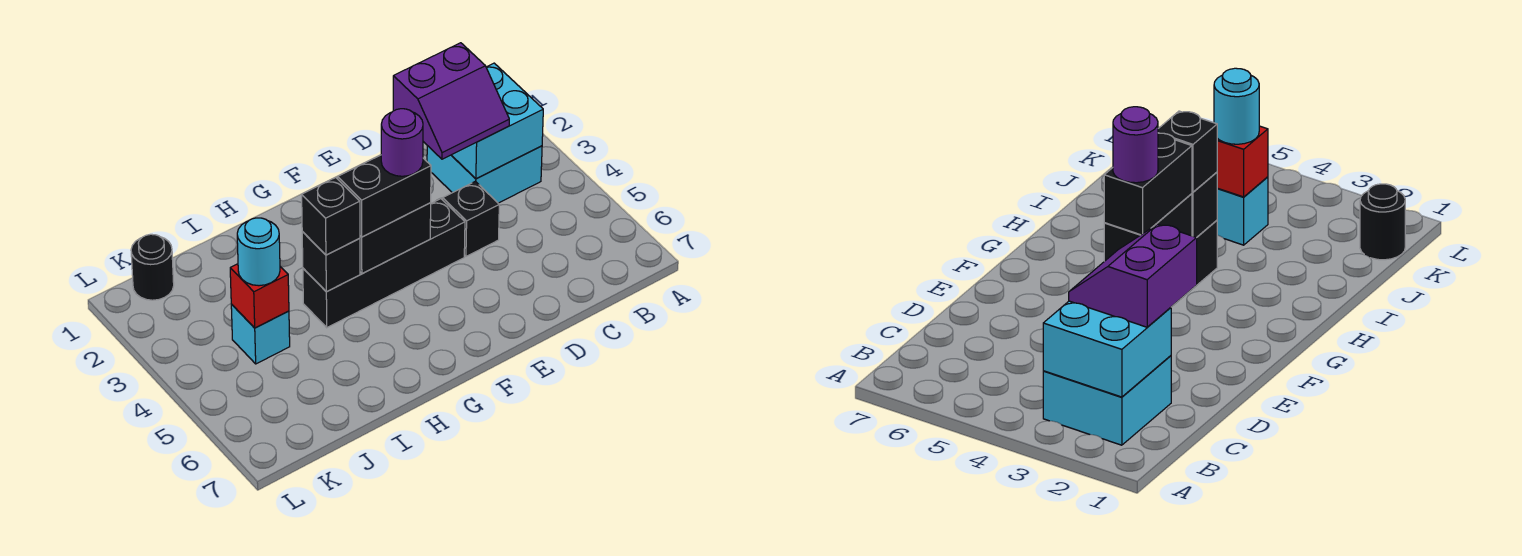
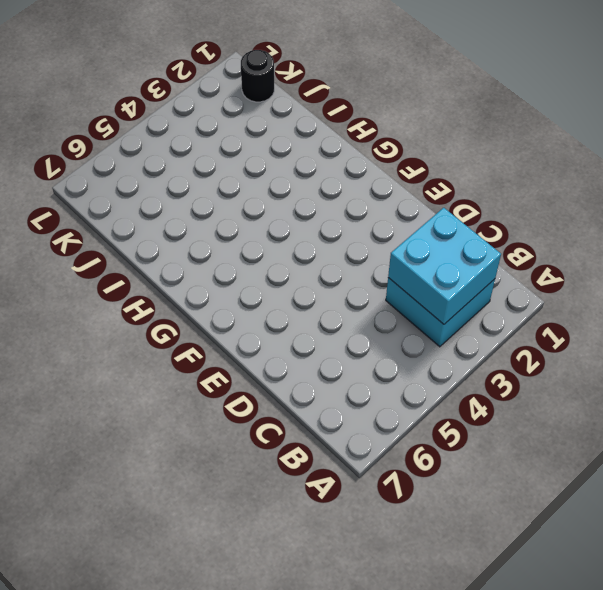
none -> black 1x1 brick [443,181,499,256]
none -> black 1x4 brick [303,199,465,328]
none -> cyan 1x1 brick [231,304,290,364]

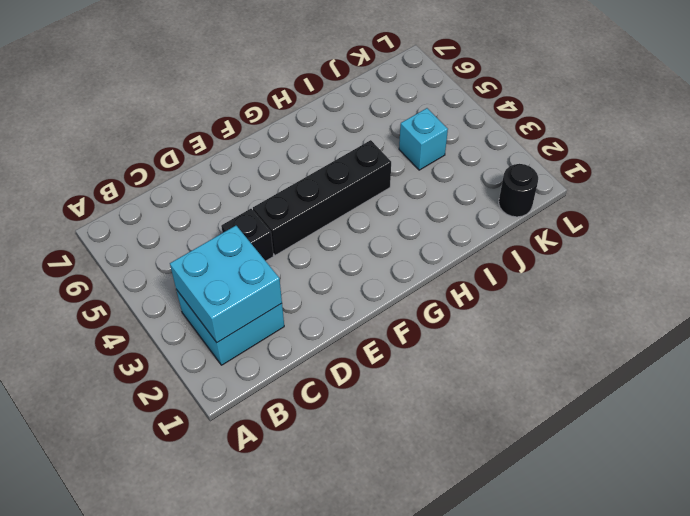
none -> black 1x2 brick [360,203,431,273]
none -> black 1x1 brick [302,232,360,292]
none -> red 1x1 brick [230,264,289,328]

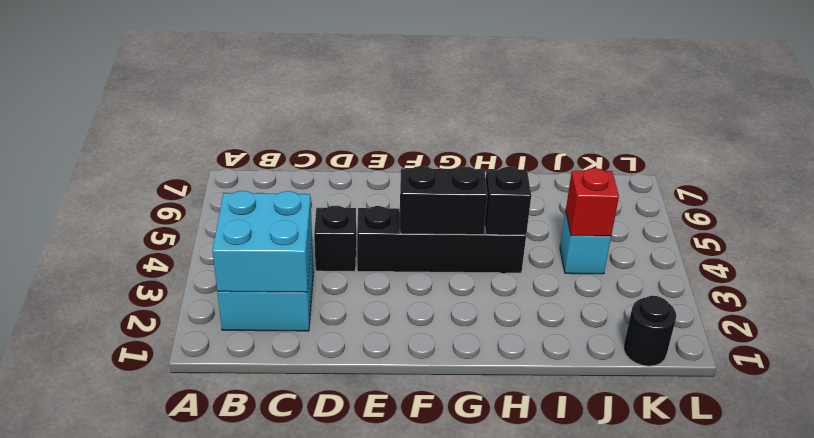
none -> purple 2x2 slope [393,43,509,159]
none -> black 1x2 brick [338,155,431,237]
none -> black 1x1 brick [302,178,360,255]

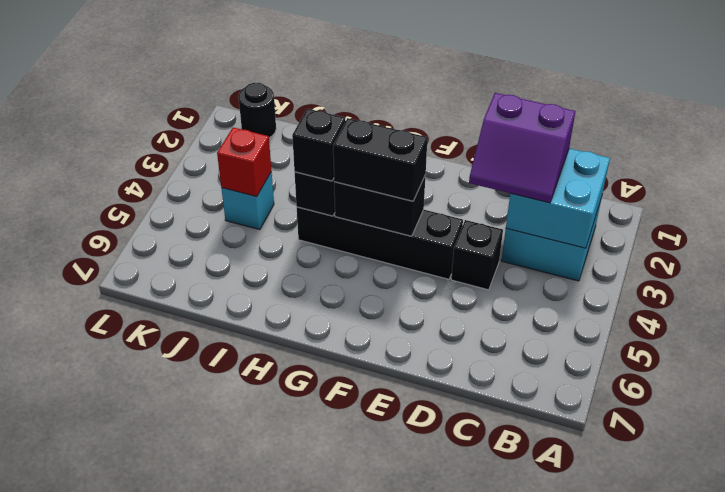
none -> cyan 1x1 round brick [237,218,280,286]
none -> purple 1x1 round brick [381,109,423,176]

